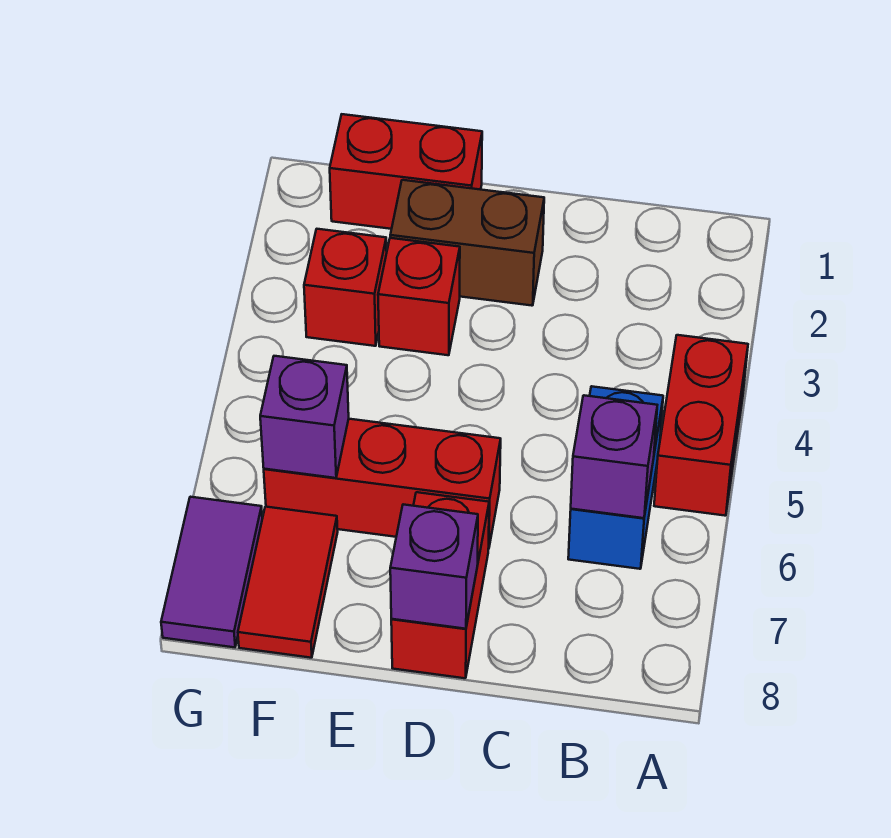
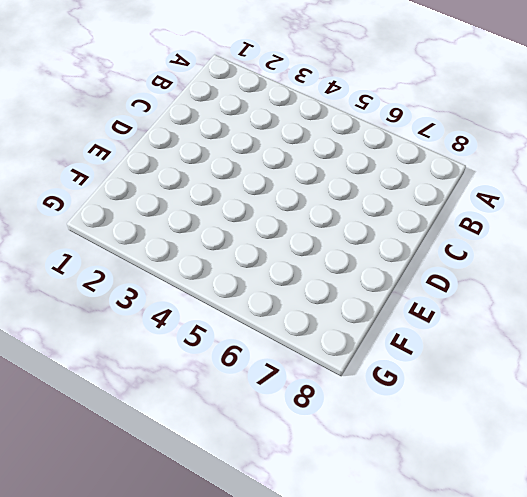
none -> red 1x2 brick [654,335,748,516]
none -> blue 1x2 brick [568,386,663,569]
none -> brown 1x2 brick [390,180,544,306]

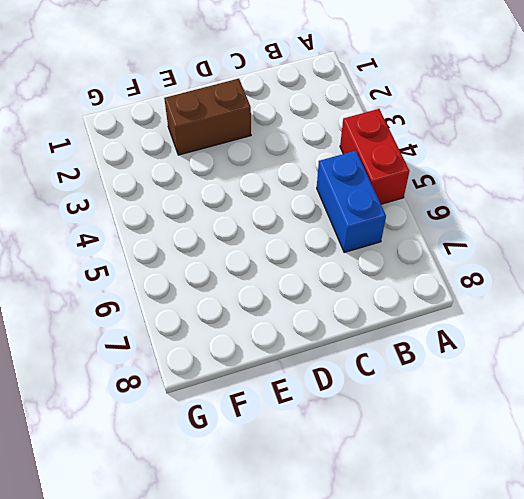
none -> red 1x3 brick [264,419,501,549]
none -> red 1x2 brick [391,492,489,678]
none -> red 1x2 brick [330,114,482,229]

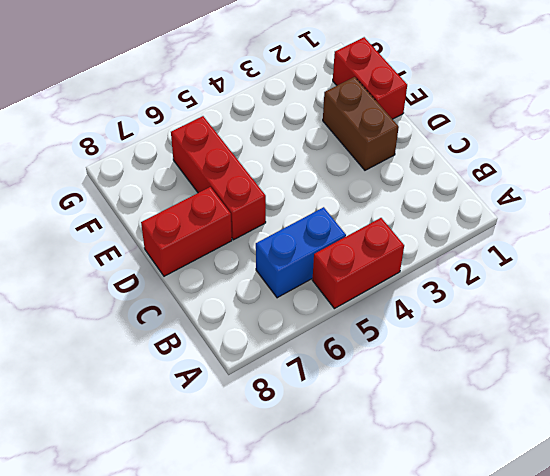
none -> red 1x1 brick [378,238,460,355]
none -> red 1x1 brick [304,229,387,346]
none -> red 1x2 tile [238,507,338,658]

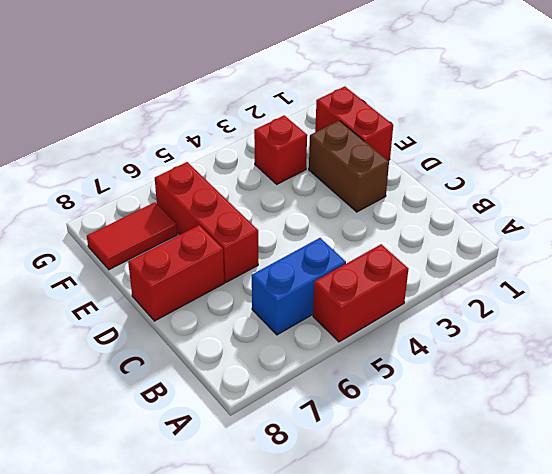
none -> red 1x1 brick [378,238,460,355]
none -> purple 1x2 tile [161,497,262,647]
none -> purple 1x1 brick [571,395,657,518]

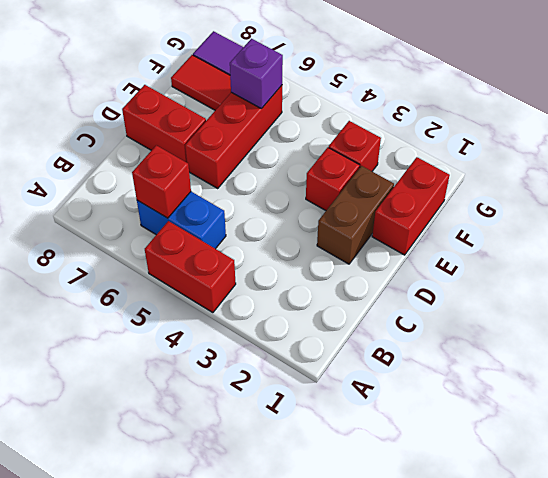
red 1x1 brick [132,145,191,218] -> purple 1x1 brick [571,395,657,518]
none -> purple 1x1 brick [390,504,478,629]

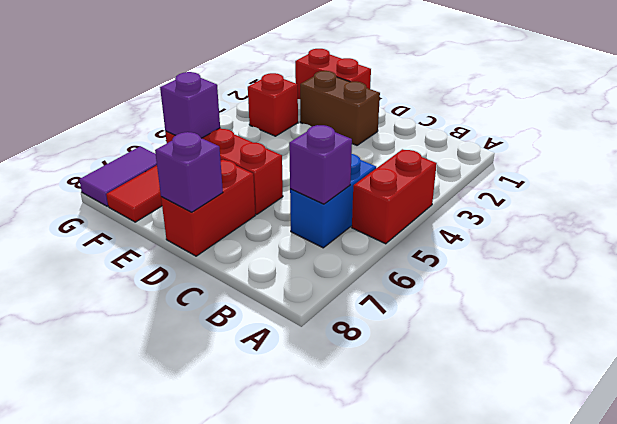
none -> red 1x1 brick [378,238,460,355]

